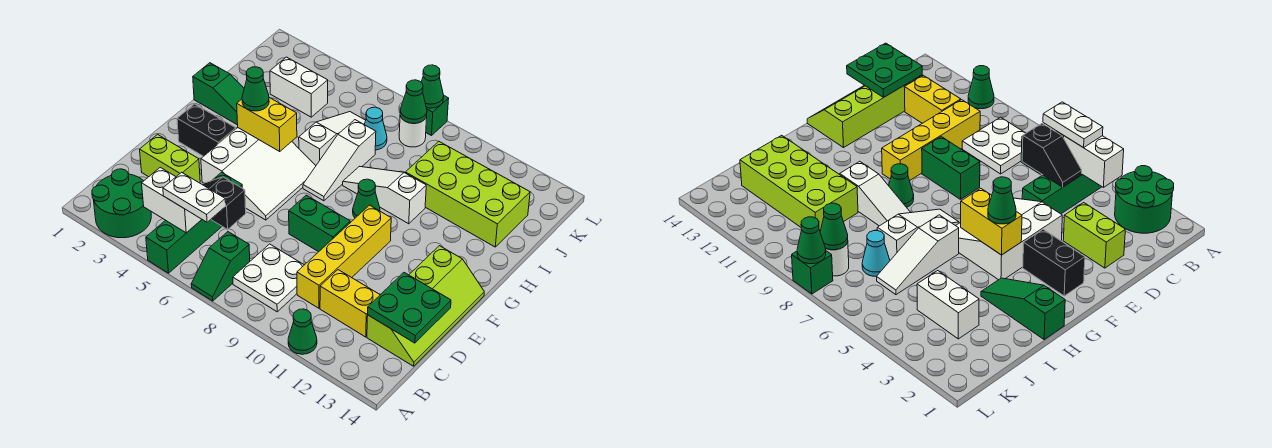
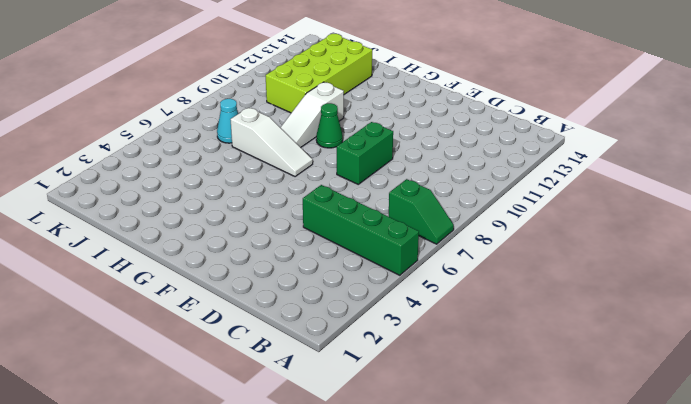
none -> green 2x2 round brick [92,169,151,238]
none -> green 1x1 cone [288,309,317,354]
none -> white 2x2 plate [233,244,304,312]
none -> yellow 1x4 brick [297,205,391,308]

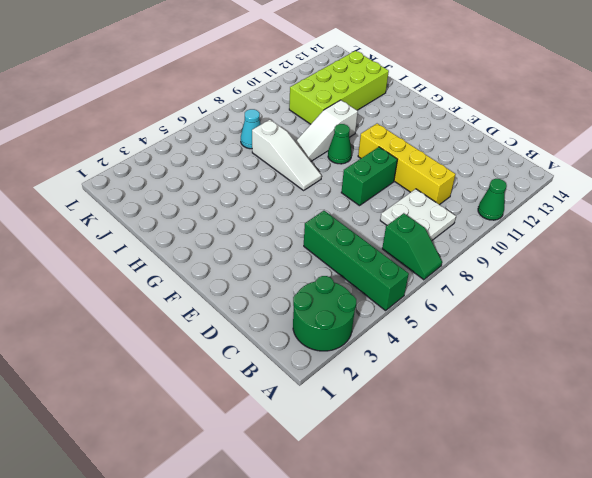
none -> yellow 1x2 brick [320,270,380,337]
none -> lime 2x4 slope [367,246,484,366]
none -> lime 1x2 brick [140,134,200,183]
none -> white 3x3 slope [201,128,316,220]

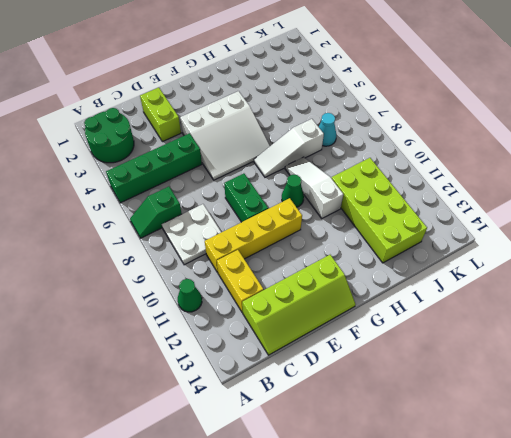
none -> black 1x2 brick [177,104,236,156]
none -> green 1x3 slope [193,63,244,125]
none -> white 1x3 slope [299,112,366,165]
none -> white 1x2 brick [270,57,328,117]

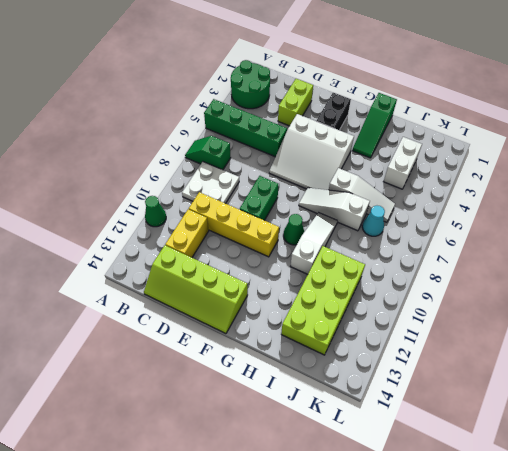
none -> white 1x1 round brick [399,116,427,147]
none -> green 1x1 brick [426,96,449,136]
none -> white 1x2 brick [142,167,202,233]
none -> black 1x2 slope [202,177,246,229]

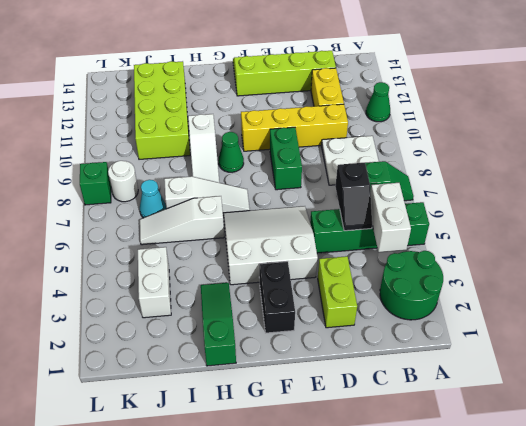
none -> green 2x2 plate [368,273,451,343]
none -> yellow 1x2 brick [237,98,297,151]
none -> green 1x1 cone [400,80,427,123]
none -> green 1x1 cone [421,65,444,108]

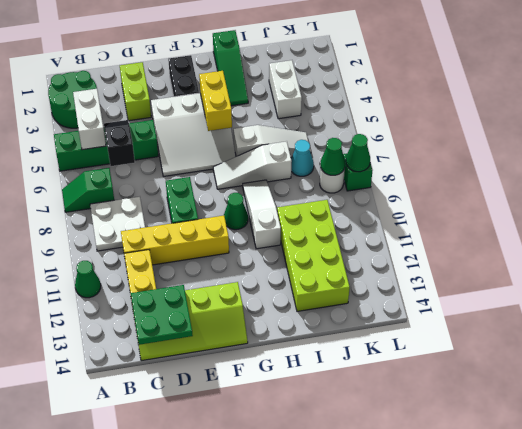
none -> white 1x2 plate [163,172,226,222]
none -> green 1x1 cone [242,67,269,111]

